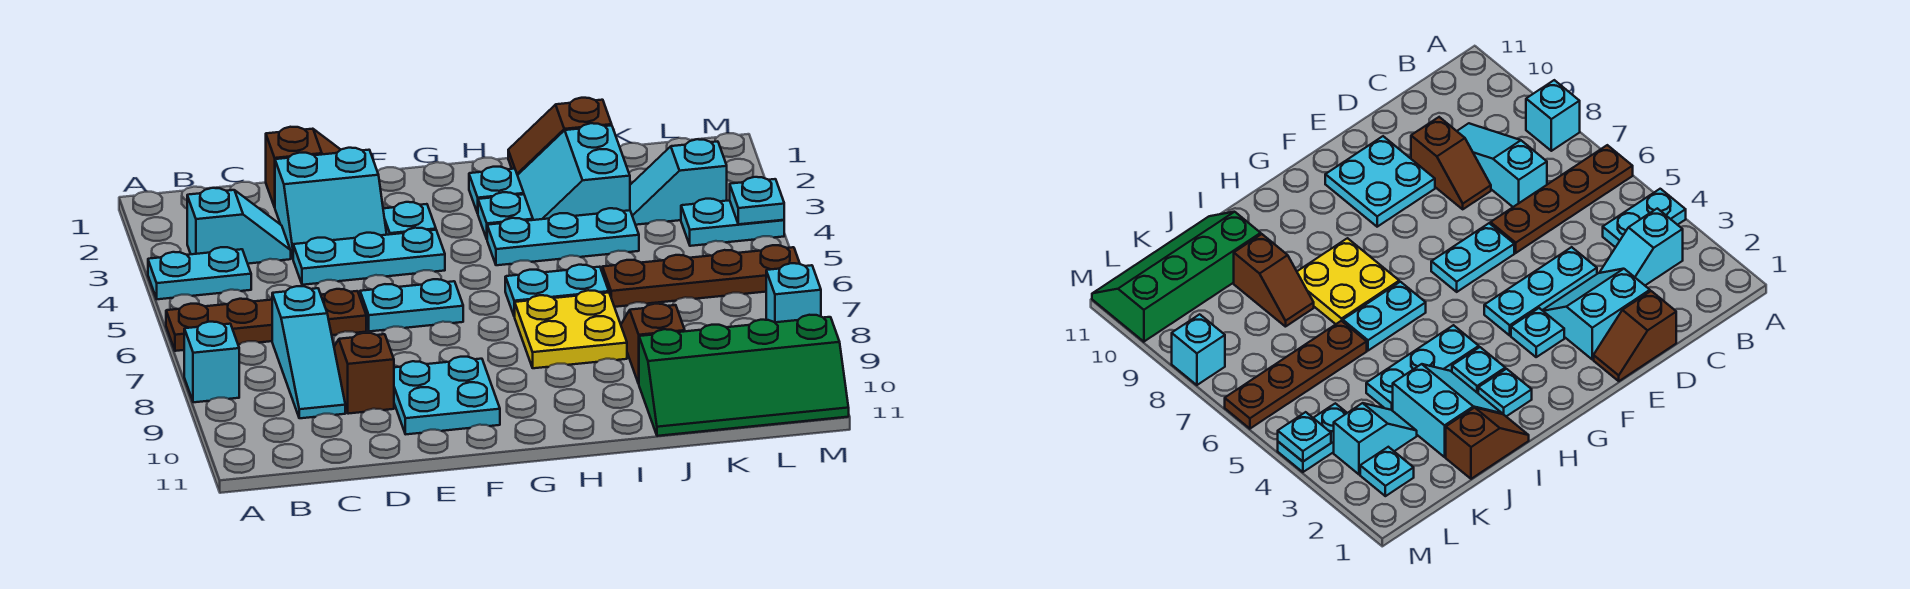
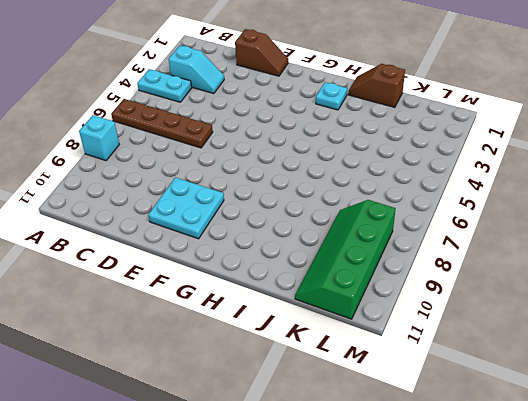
green 2x4 slope [295,200,396,319] -> green 2x4 slope turned to [639,315,849,436]
none -> cyan 1x3 slope [272,286,345,418]
none -> cyan 2x2 slope [275,148,387,258]
none -> cyan 1x3 plate [293,228,445,285]

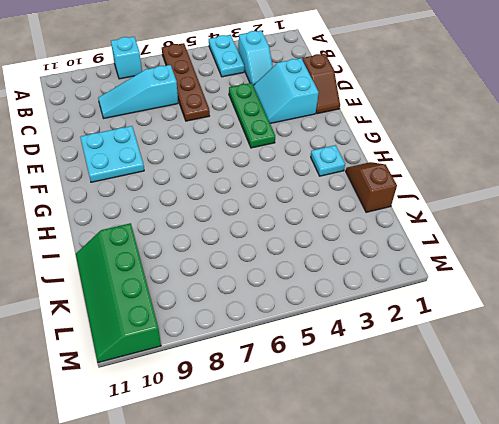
green 1x3 plate [229,83,275,148] -> cyan 1x3 plate [293,228,445,285]
none -> brown 1x2 slope [334,333,394,414]
none -> cyan 1x2 plate [360,279,463,331]
none -> cyan 1x1 plate [383,202,436,235]

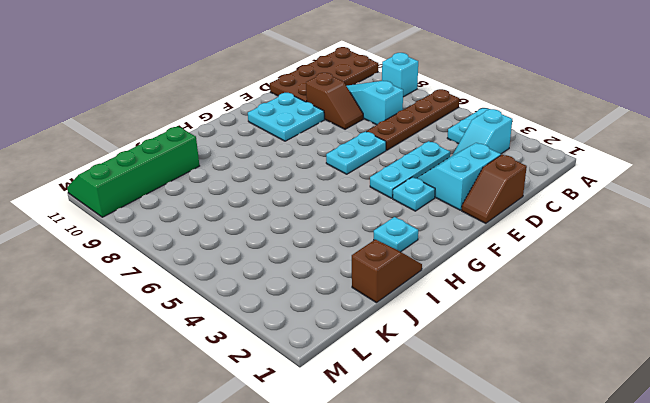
brown 2x4 plate [270,47,378,102] -> none
none -> cyan 1x1 plate [478,192,533,239]
none -> cyan 1x3 plate [487,208,639,265]
none -> cyan 1x2 plate [505,265,609,317]

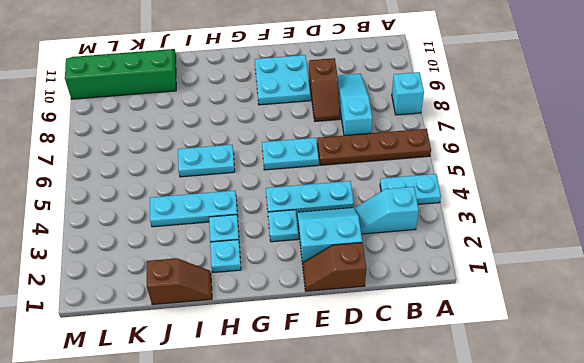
none -> yellow 2x2 plate [515,290,627,368]
none -> cyan 2x2 slope [518,123,630,220]
none -> brown 1x4 plate [602,245,800,307]

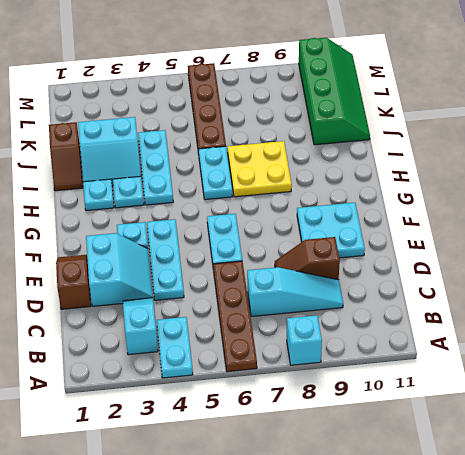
none -> brown 1x2 slope [621,304,685,384]
none -> cyan 1x2 slope [630,139,727,225]
none -> cyan 1x1 plate [1360,447,1414,496]

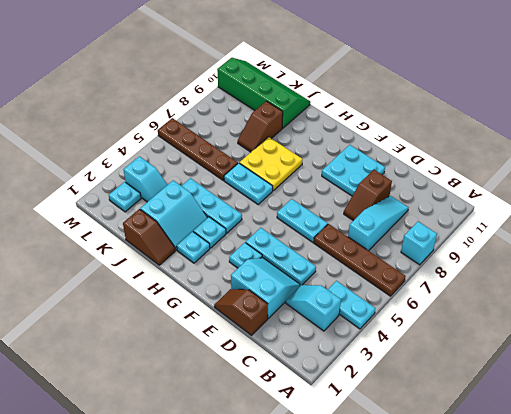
none -> cyan 1x2 plate [681,199,784,246]
none -> cyan 1x1 brick [766,263,821,322]
none -> cyan 1x1 plate [730,177,784,224]

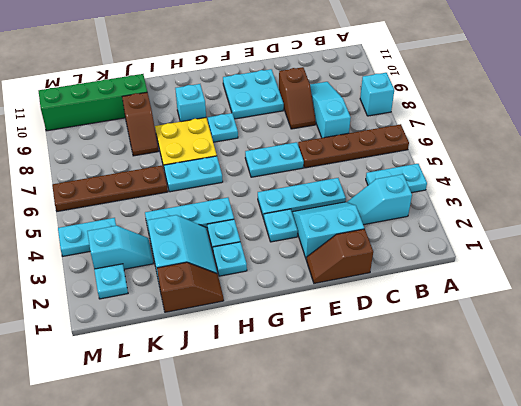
cyan 1x1 plate [208,113,238,142] -> cyan 1x1 plate moved to [730,177,784,224]
cyan 1x1 brick [175,84,206,122] -> cyan 1x1 brick moved to [766,263,821,322]

